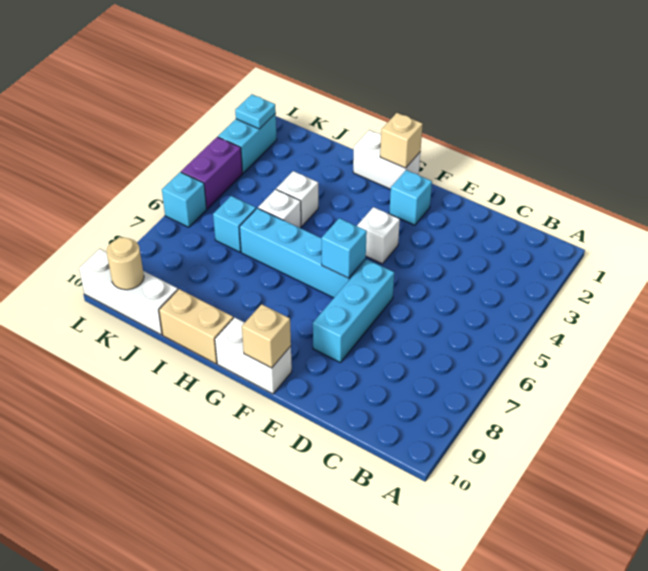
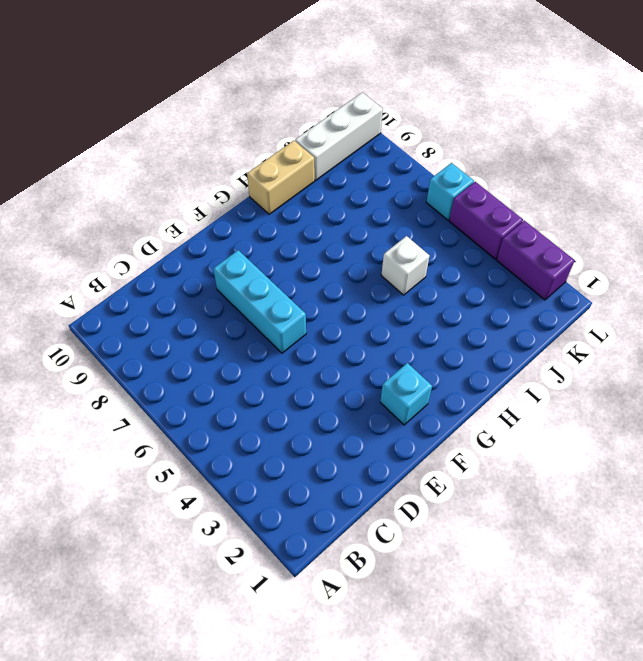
purple 1x2 brick [497,221,575,300] -> cyan 1x2 brick [218,114,277,173]
none -> white 1x1 brick [357,207,400,264]
none -> cyan 1x4 brick [239,208,366,298]
none -> white 1x2 brick [215,317,292,394]

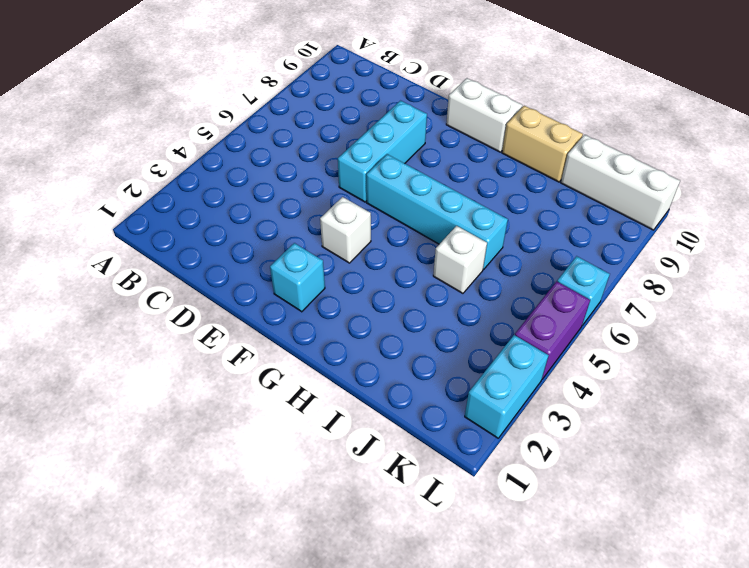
none -> white 1x2 brick [353,130,420,189]
none -> white 1x1 brick [276,171,318,226]
none -> cyan 1x1 brick [213,196,256,252]

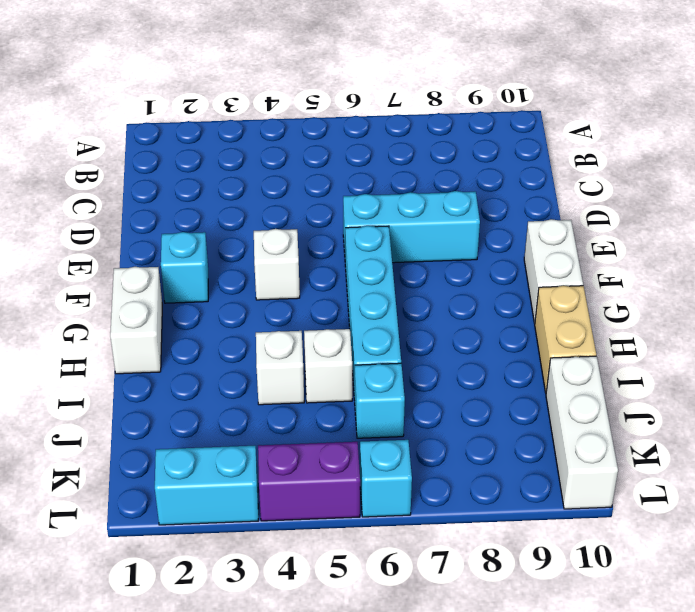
none -> cyan 1x1 brick [322,218,367,278]
none -> tan 1x1 brick [242,304,291,368]
none -> tan 1x1 brick [380,113,423,168]

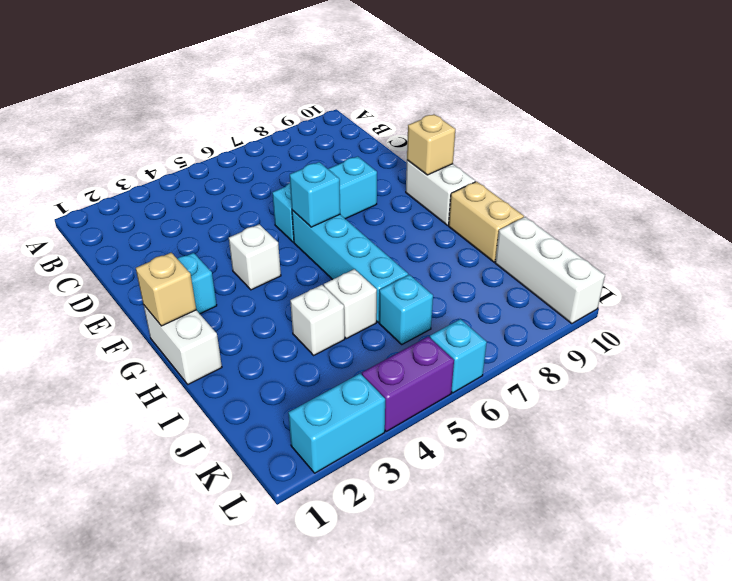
none -> tan 1x1 round brick [107,237,144,290]
none -> cyan 1x1 plate [235,94,276,129]

